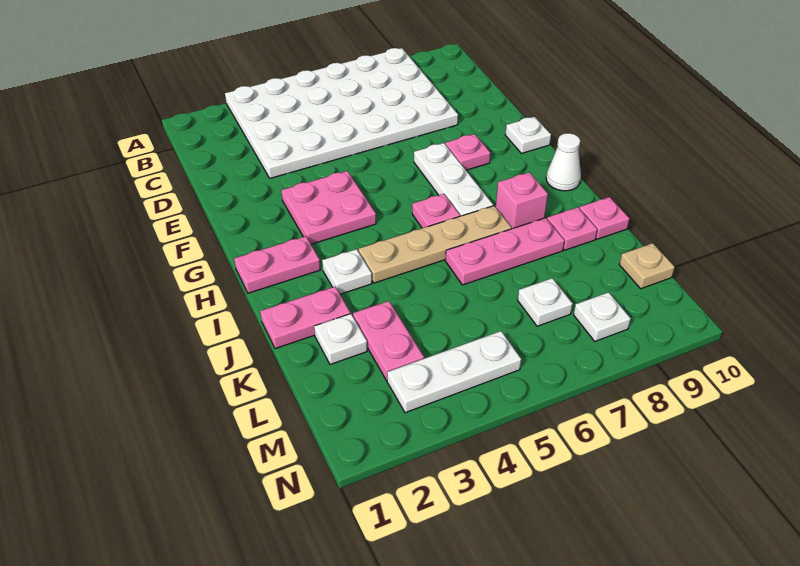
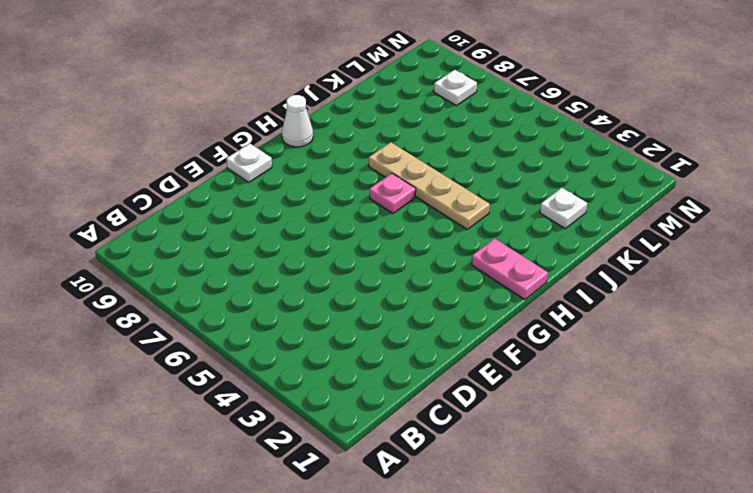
none -> white 4x6 plate [225,48,458,178]
none -> pink 2x2 plate [281,171,376,244]
none -> white 1x3 plate [414,143,493,216]

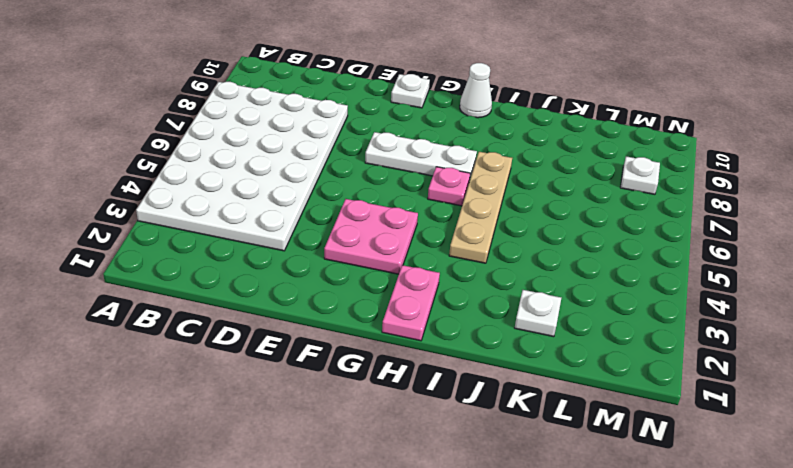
none -> pink 1x1 plate [445,134,490,170]
none -> white 1x1 plate [322,249,372,294]
none -> pink 1x1 brick [496,172,548,229]

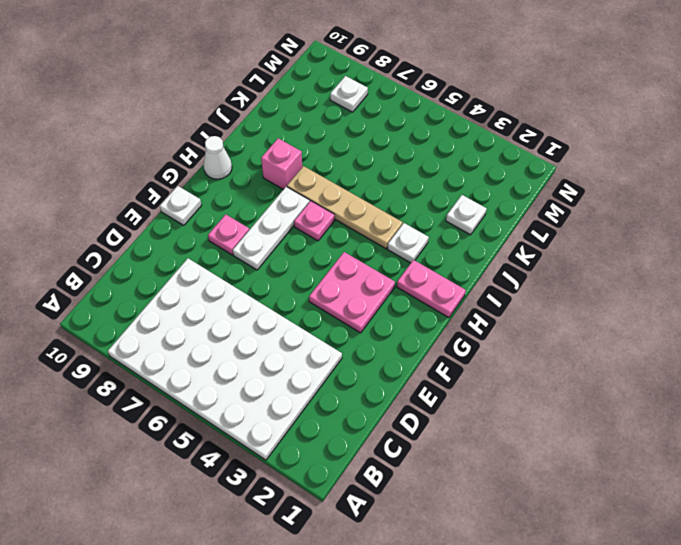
none -> pink 1x2 plate [260,287,350,349]
none -> pink 1x3 plate [445,218,565,285]
none -> pink 1x1 plate [547,207,597,250]

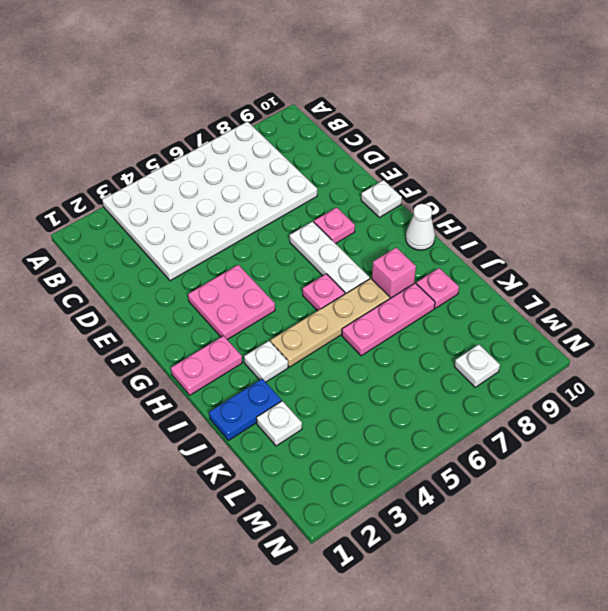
blue 1x2 plate [209,379,281,441] -> pink 1x2 plate [260,287,350,349]
none -> pink 1x1 plate [579,197,630,239]
none -> pink 1x2 plate [353,301,424,381]
none -> white 1x1 plate [518,278,573,326]

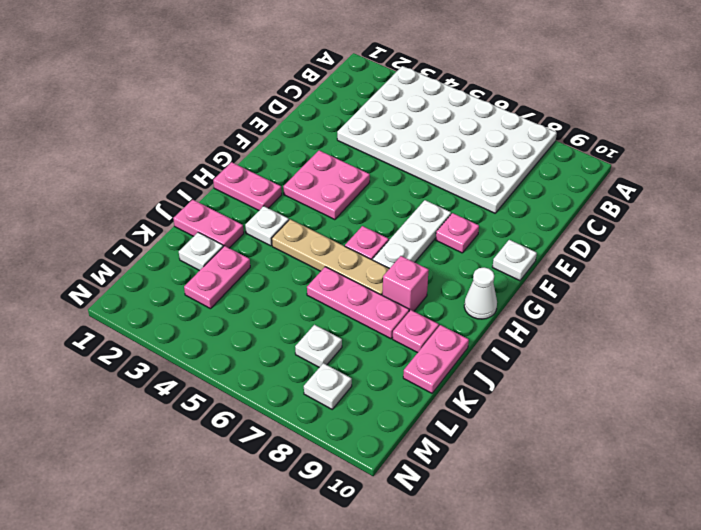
pink 1x2 plate [403,325,469,393] -> pink 1x1 plate [579,197,630,239]
none -> tan 1x1 plate [619,243,675,289]
none -> white 1x3 plate [387,331,521,413]

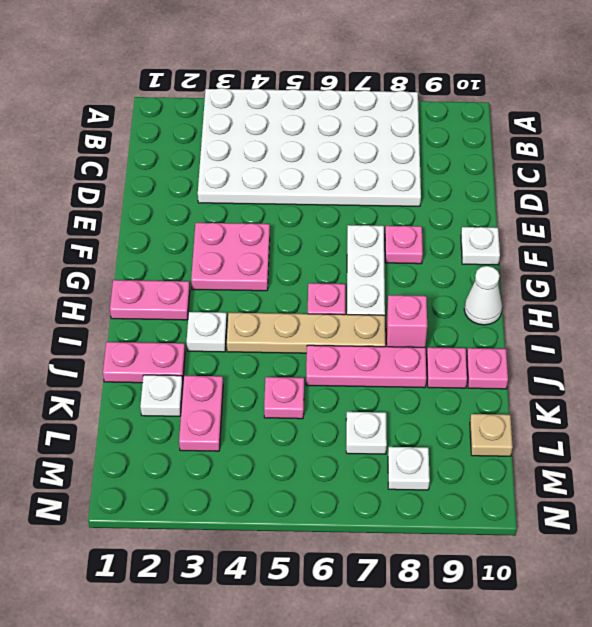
pink 1x1 plate [264,377,304,419] -> none
none -> white 1x3 plate [387,331,521,413]

